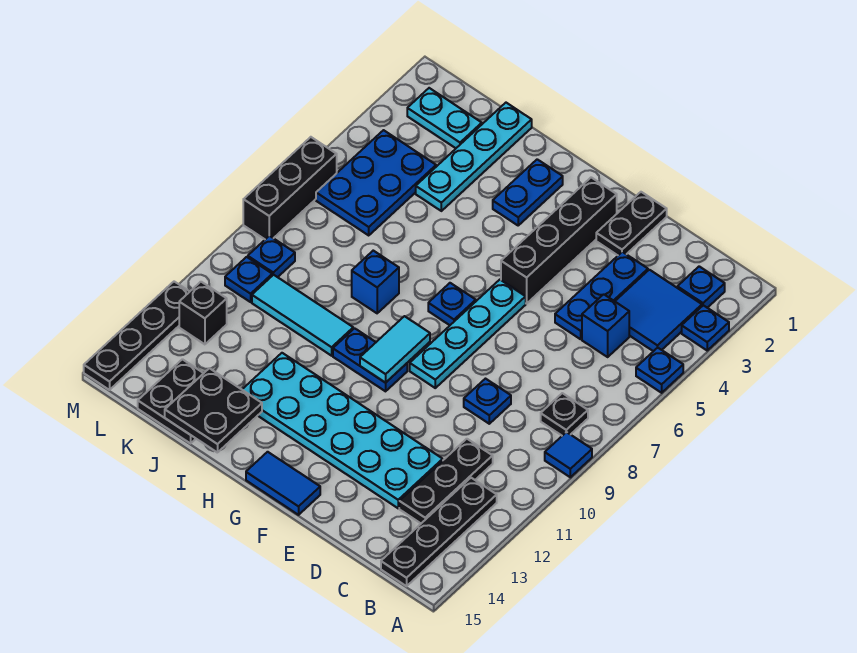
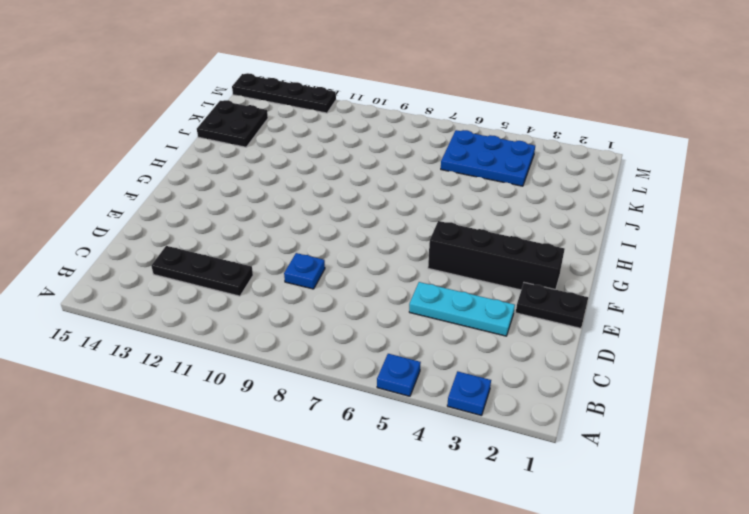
cyan 1x3 plate [409,282,515,336] -> blue 1x3 plate [555,252,648,339]
none -> blue 1x1 tile [545,432,592,477]
none -> blue 1x1 plate [677,266,725,308]
none -> blue 2x2 tile [615,270,702,351]
none -> black 1x1 plate [541,393,588,436]

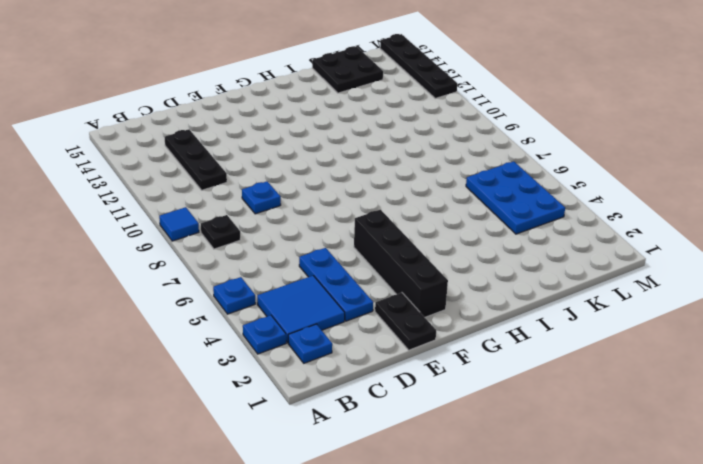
none -> black 1x4 plate [381,478,497,586]
none -> blue 1x1 brick [582,294,629,357]
none -> cyan 2x6 plate [242,353,443,508]
none -> cyan 1x4 plate [410,280,526,388]

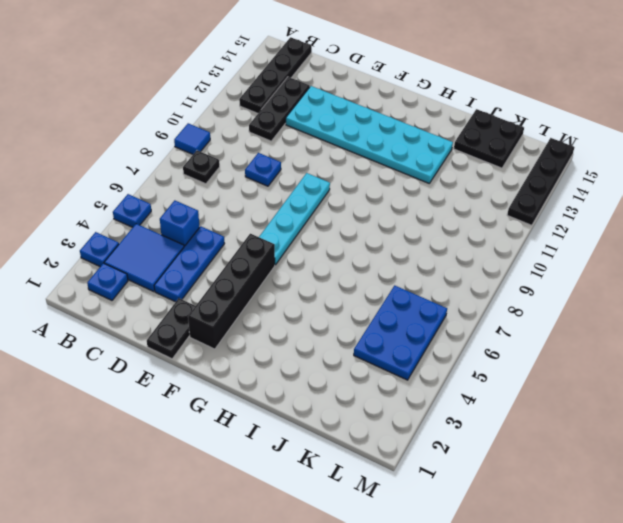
none -> blue 1x2 tile [246,452,320,515]
none -> blue 1x1 plate [428,283,476,325]
none -> blue 1x2 plate [333,328,407,391]
none -> blue 1x2 plate [493,159,563,225]

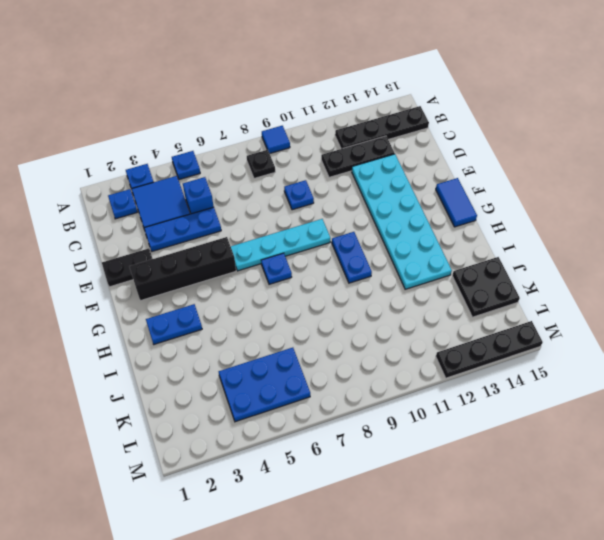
none -> blue 1x1 brick [352,251,399,313]
none -> cyan 1x3 tile [252,275,353,356]
none -> cyan 1x4 plate [416,103,532,211]
none -> cyan 1x2 plate [407,88,482,148]

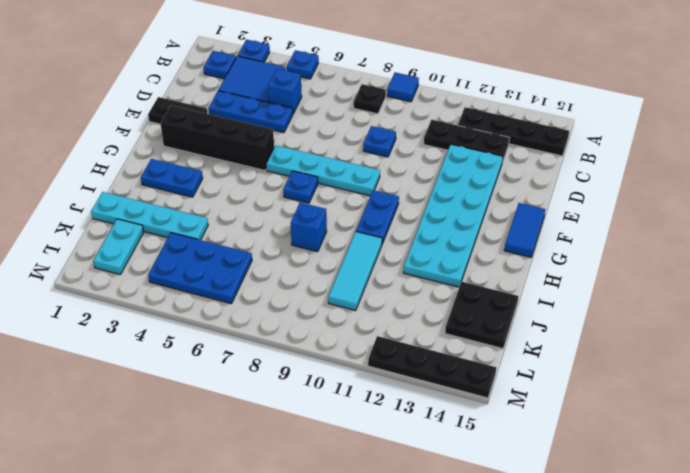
none -> blue 1x1 plate [248,236,295,277]
none -> blue 1x1 plate [225,257,272,302]
none -> black 1x1 brick [179,282,227,344]
none -> black 1x3 brick [243,137,337,239]

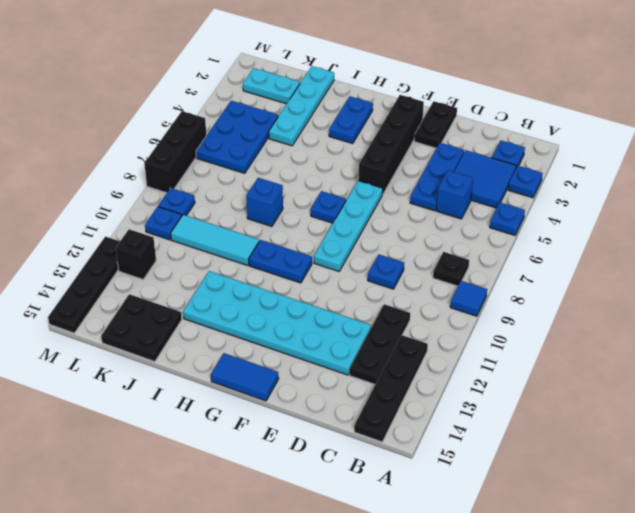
none -> cyan 1x2 tile [360,316,430,383]
none -> black 2x2 plate [165,368,262,453]

